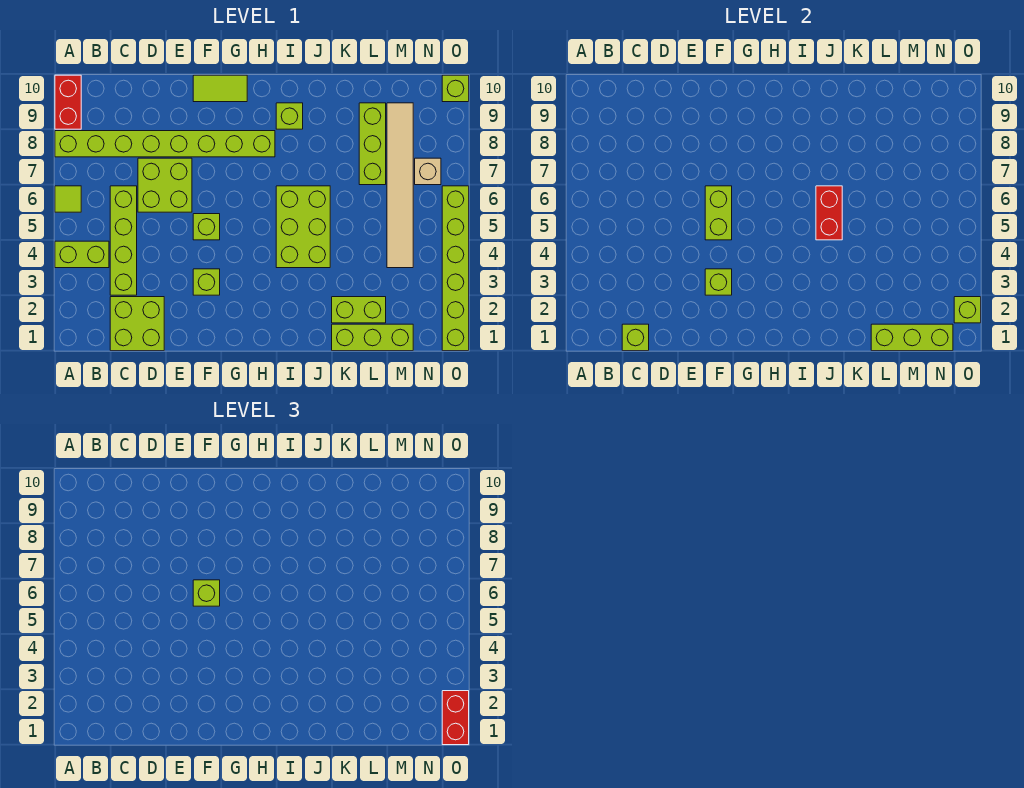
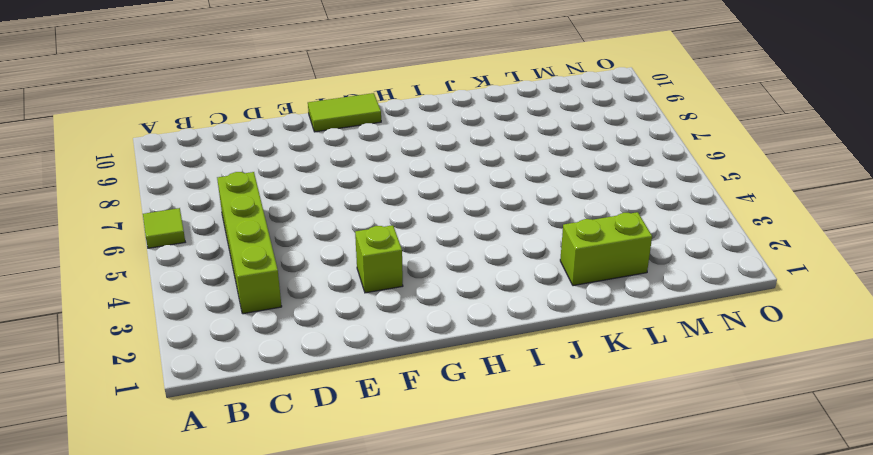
none -> lime 1x2 brick [55,241,109,268]
none -> lime 1x8 brick [55,131,275,157]
none -> red 1x2 brick [55,75,81,129]

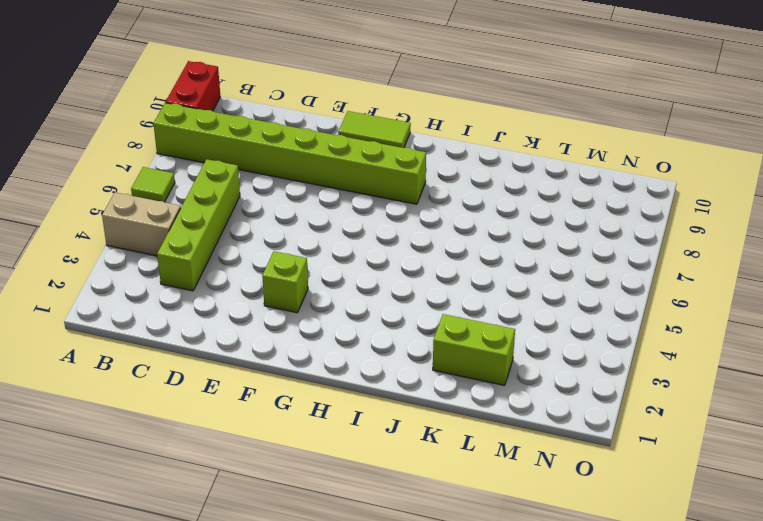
tan 1x2 brick [102,192,181,256] -> lime 1x2 brick [55,241,109,268]
none -> lime 2x2 brick [110,297,164,351]
none -> lime 2x2 brick [138,158,192,212]
none -> lime 1x1 brick [193,214,220,240]

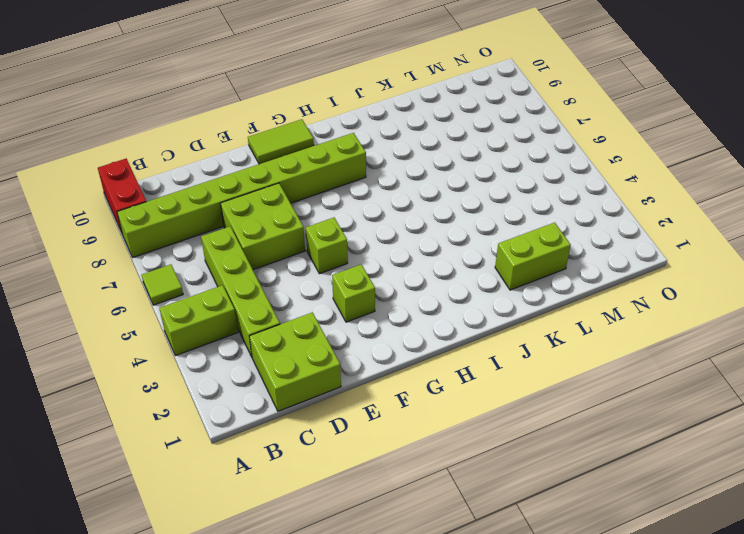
none -> lime 2x3 brick [276,186,330,268]
none -> lime 1x1 brick [276,103,303,129]
none -> lime 1x3 brick [332,324,413,351]

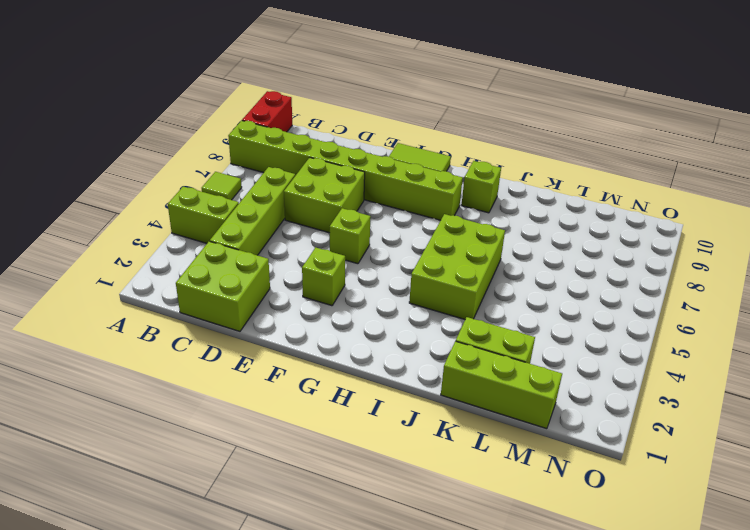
none -> lime 1x3 brick [359,103,386,185]
none -> tan 1x6 tile [387,103,413,268]
none -> tan 1x1 brick [415,158,441,185]

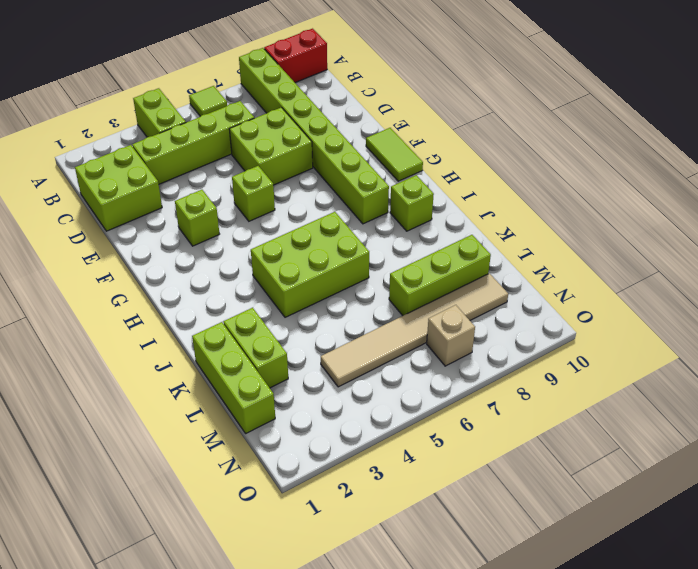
none -> lime 1x6 brick [442,186,469,351]
none -> lime 1x1 brick [442,75,469,102]
none -> lime 1x1 brick [622,324,649,351]

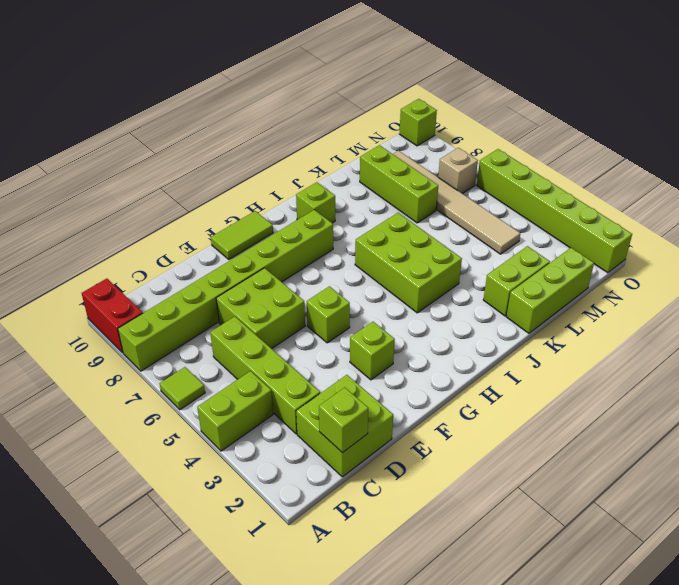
none -> lime 1x1 brick [705,269,732,295]
none -> lime 1x2 brick [705,186,732,240]
none -> red 1x2 brick [816,186,842,240]

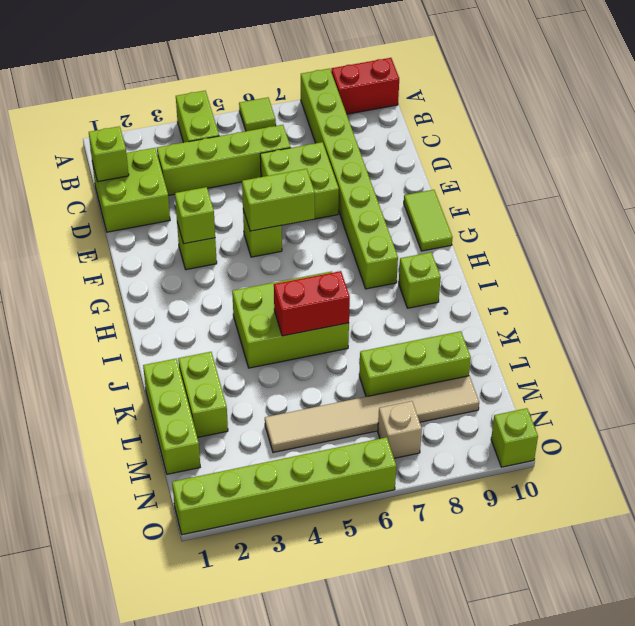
none -> lime 1x3 brick [871,324,953,351]
none -> lime 1x1 brick [954,297,981,323]
none -> lime 1x1 brick [193,580,220,606]

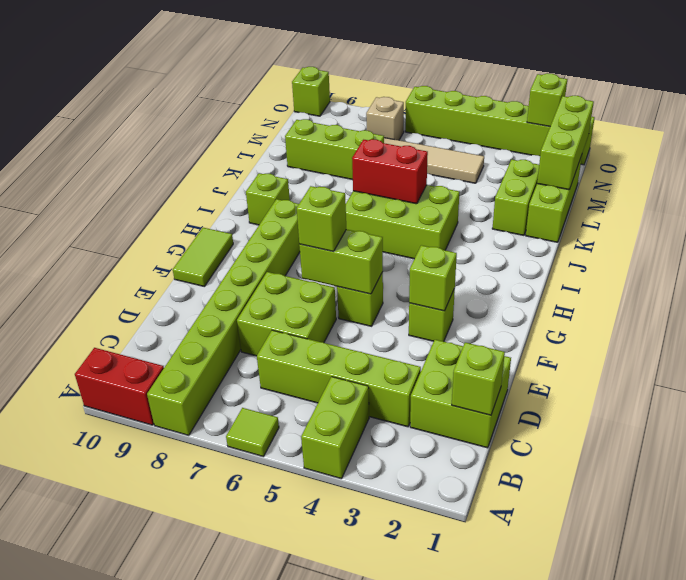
none -> red 1x2 brick [442,691,469,745]

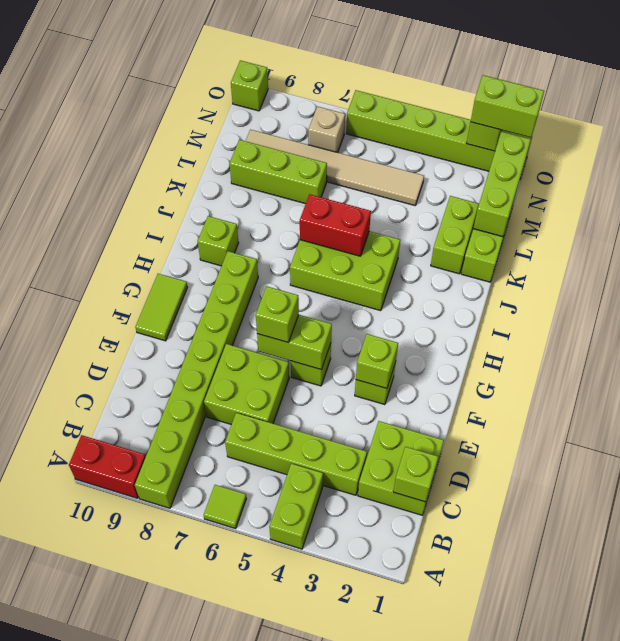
lime 1x2 brick [471,75,544,137] -> red 1x2 brick [442,691,469,745]

